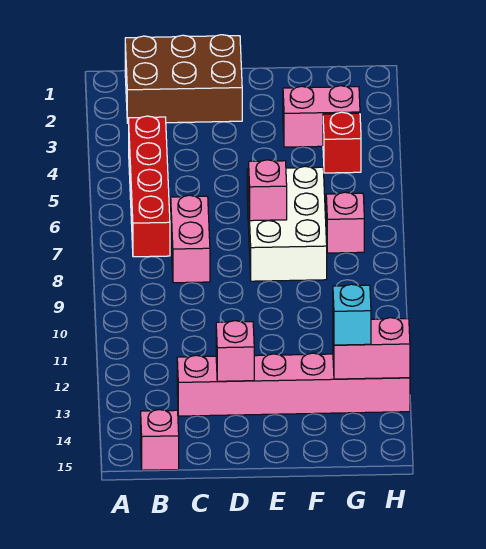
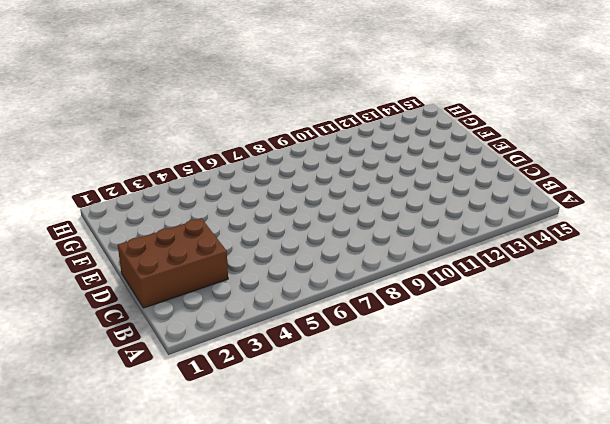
brown 2x3 brick [118,218,228,308] -> brown 2x3 brick turned to [125,35,242,123]
none -> red 1x4 brick [129,116,170,257]
none -> pink 1x1 brick [141,410,179,470]
none -> pink 1x2 brick [171,195,210,283]

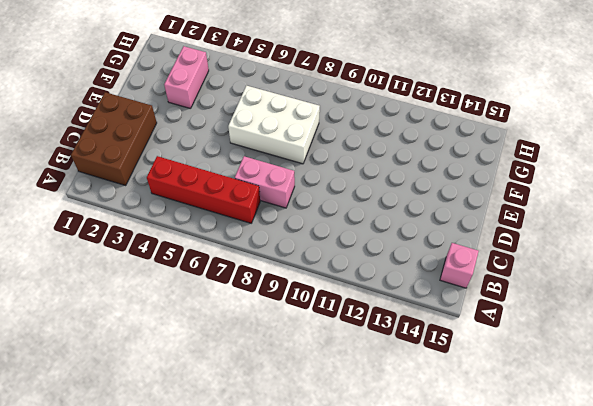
none -> pink 1x6 brick [177,353,410,416]
none -> red 1x1 brick [323,112,361,173]
none -> pink 1x1 brick [326,192,364,253]

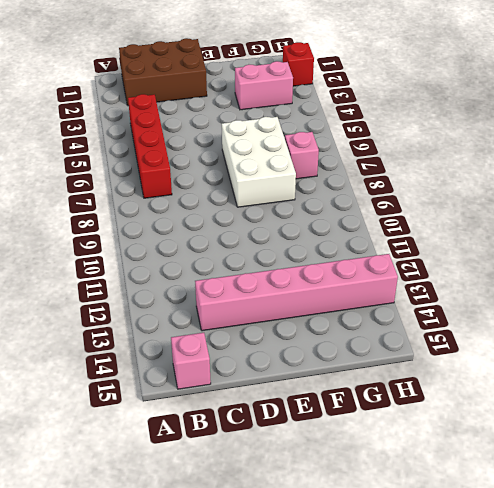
red 1x1 brick [283,42,314,86] -> red 1x1 brick moved to [323,112,361,173]
none -> pink 1x2 brick [171,195,210,283]
none -> pink 1x1 brick [216,321,254,381]
none -> pink 1x1 brick [249,160,287,221]

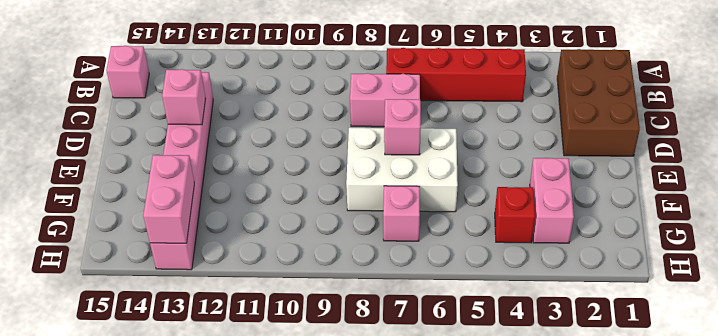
none -> cyan 1x1 brick [333,284,371,345]

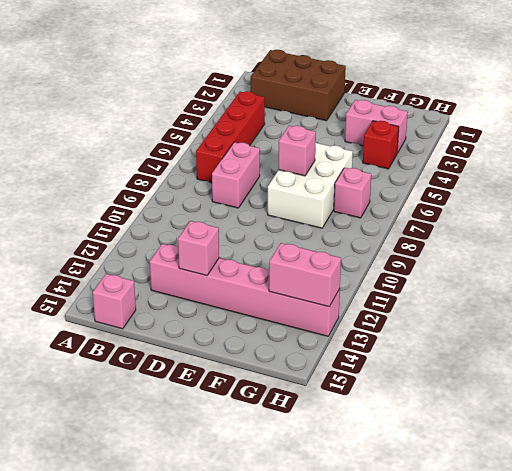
none -> cyan 1x1 brick [333,284,371,345]

